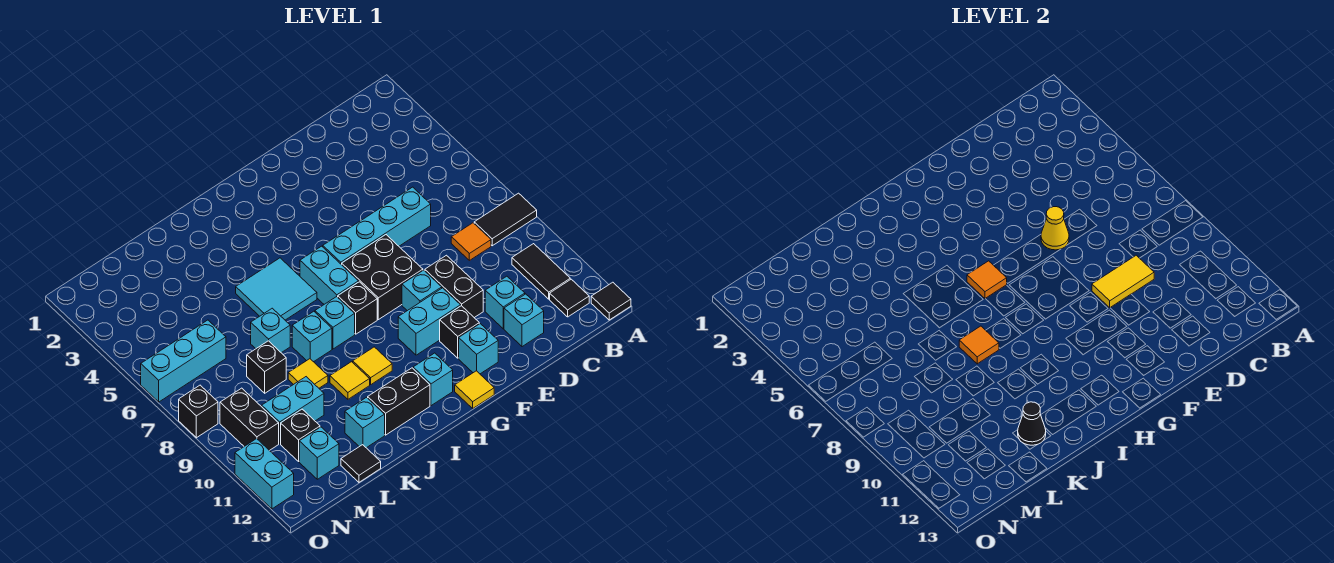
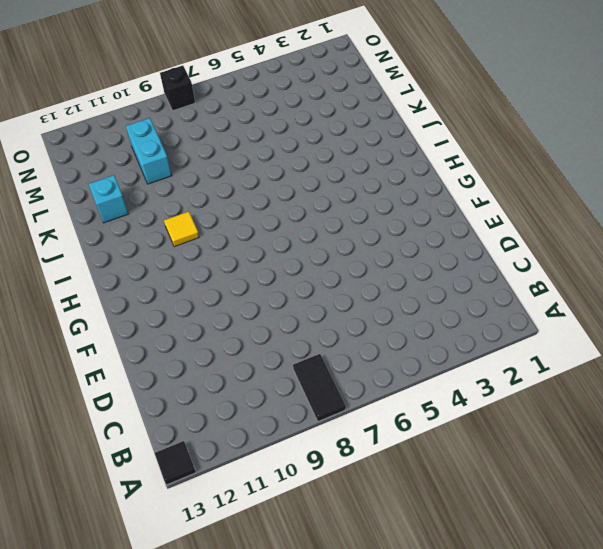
none -> black 1x2 tile [512,244,570,299]
none -> black 1x1 tile [550,279,589,317]
none -> orange 1x1 tile [451,223,491,260]
none -> cyan 1x4 brick [323,187,431,265]

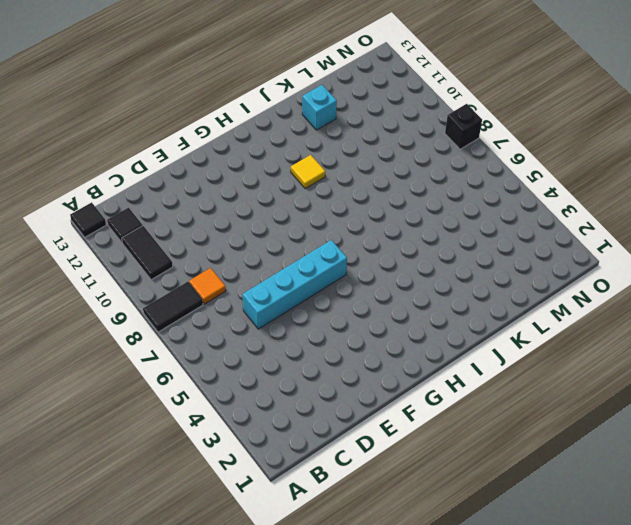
none -> cyan 1x1 brick [485,276,525,329]
none -> cyan 1x1 brick [504,294,544,347]
none -> black 1x2 brick [425,255,483,318]
none -> black 2x2 brick [342,235,423,320]

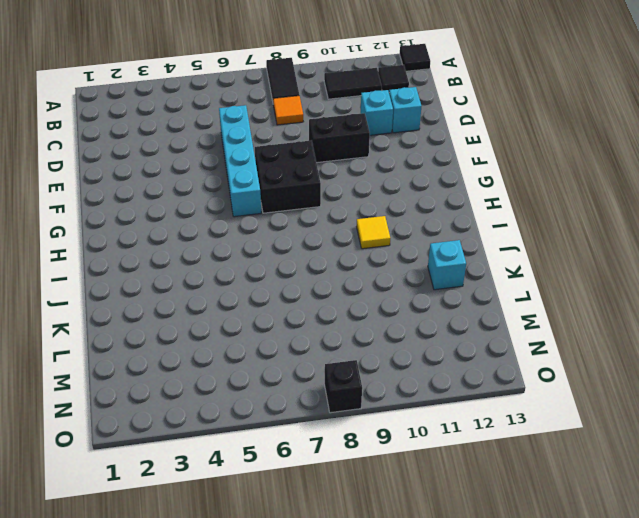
none -> cyan 1x1 brick [402,270,442,311]
none -> cyan 1x2 brick [398,288,461,355]
none -> black 1x1 brick [440,306,479,358]
none -> cyan 1x1 brick [459,324,498,374]

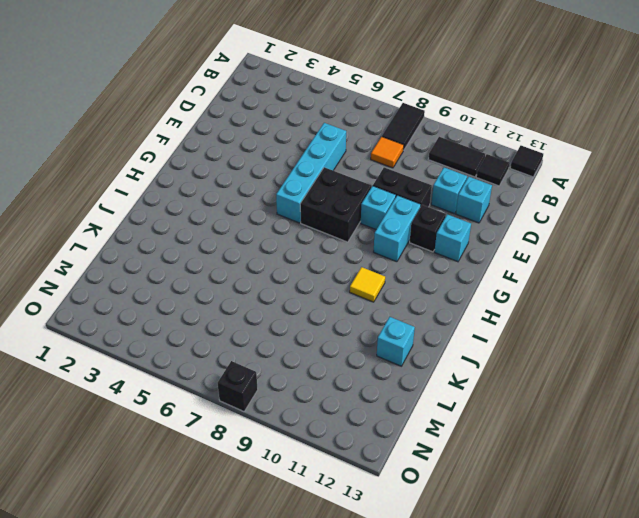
none -> yellow 1x1 tile [455,371,494,408]
none -> cyan 1x2 brick [300,246,359,304]
none -> black 1x1 brick [338,282,377,334]
none -> cyan 1x1 brick [413,353,453,406]

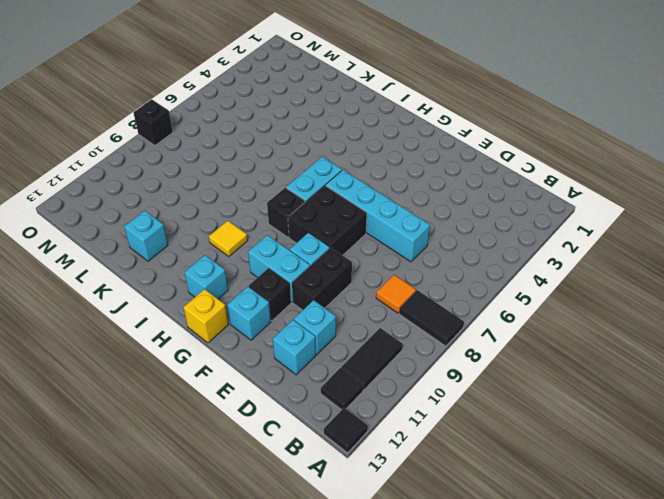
yellow 1x1 brick [183,289,228,343] -> yellow 1x1 tile [455,371,494,408]
none -> cyan 2x2 tile [236,258,317,320]
none -> cyan 1x1 brick [315,297,355,349]
none -> black 1x2 brick [368,368,430,435]
none -> cyan 1x1 brick [292,311,332,362]

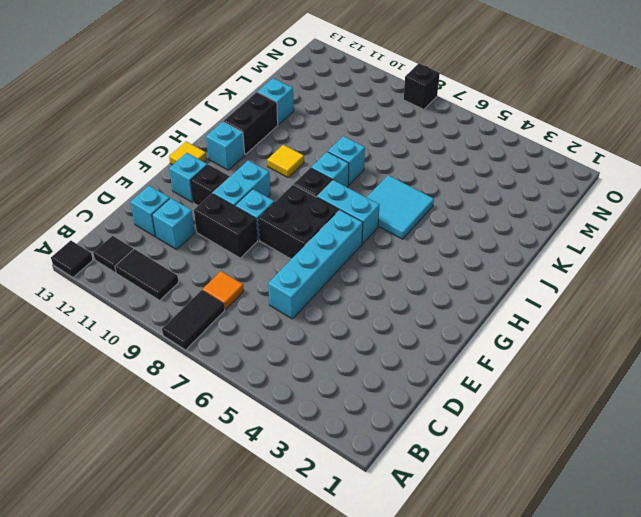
none -> yellow 1x1 tile [330,362,370,399]
none -> cyan 1x1 brick [251,308,290,353]
none -> yellow 1x1 tile [288,359,328,388]
none -> black 1x1 brick [247,341,286,393]

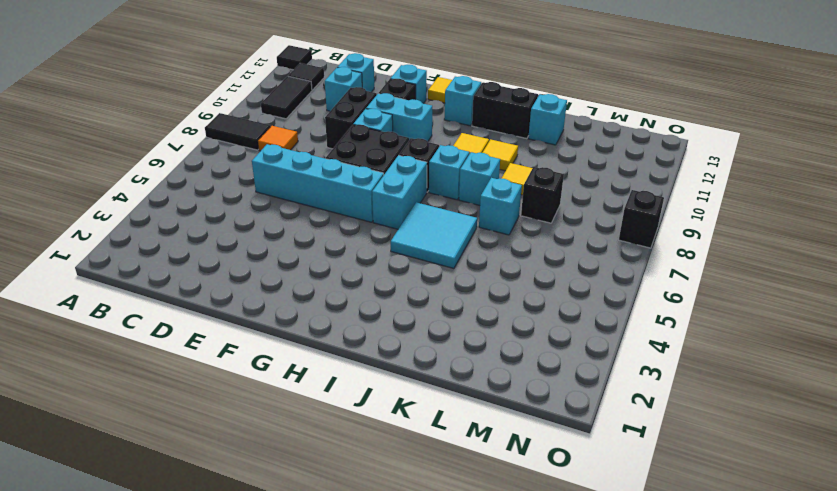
none -> cyan 1x2 brick [262,377,324,444]
none -> black 1x1 tile [341,445,381,482]
none -> cyan 1x3 brick [141,320,226,402]
none -> black 1x1 brick [281,409,320,461]

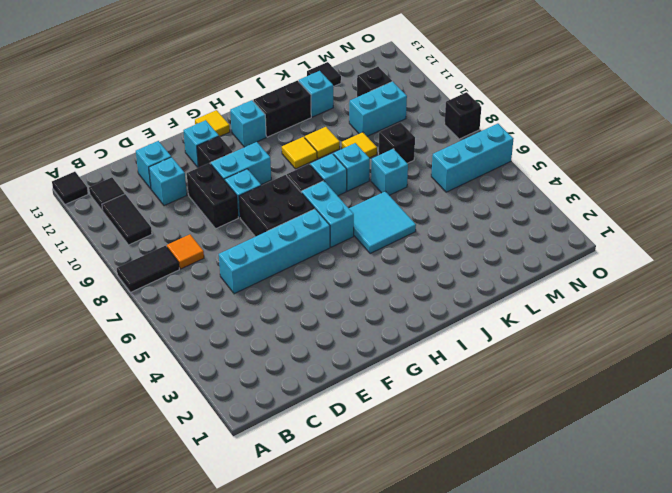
none -> cyan 1x1 brick [299,427,339,479]
none -> black 1x2 brick [220,388,279,451]
none -> cyan 1x2 brick [235,439,294,509]
none -> yellow 1x2 tile [1092,255,1154,308]

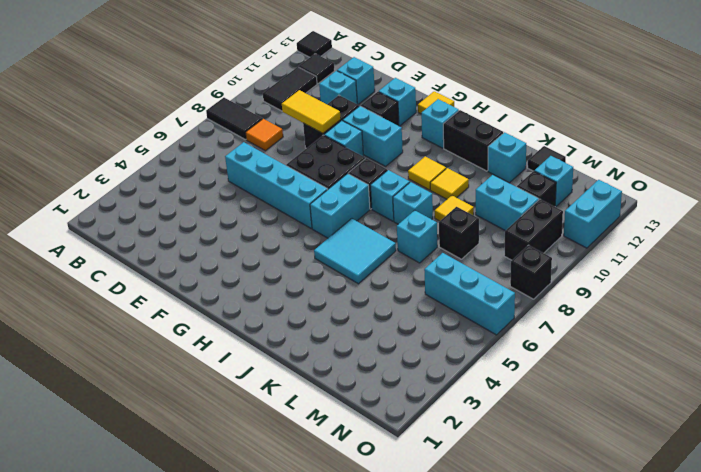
none -> yellow 1x1 cone [1041,207,1069,250]
none -> orange 1x1 tile [967,261,1007,299]
none -> orange 1x1 tile [959,326,999,364]
none -> black 1x1 cone [1018,402,1046,445]

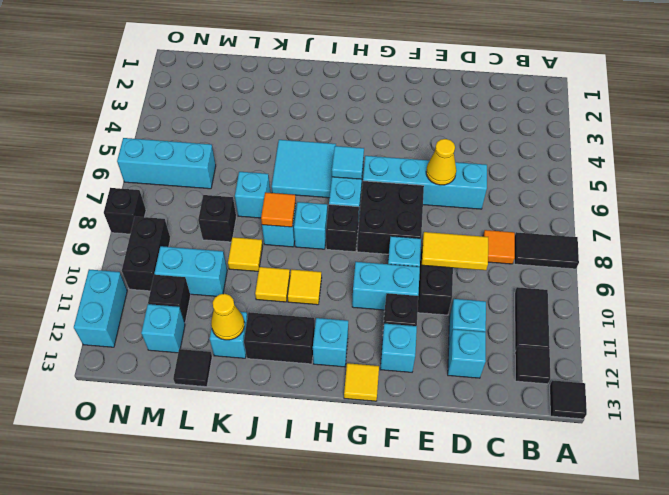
cyan 1x1 tile [332,146,364,179] -> orange 1x1 tile [967,261,1007,299]
yellow 1x1 cone [211,294,244,340] -> black 1x1 cone [1018,402,1046,445]

